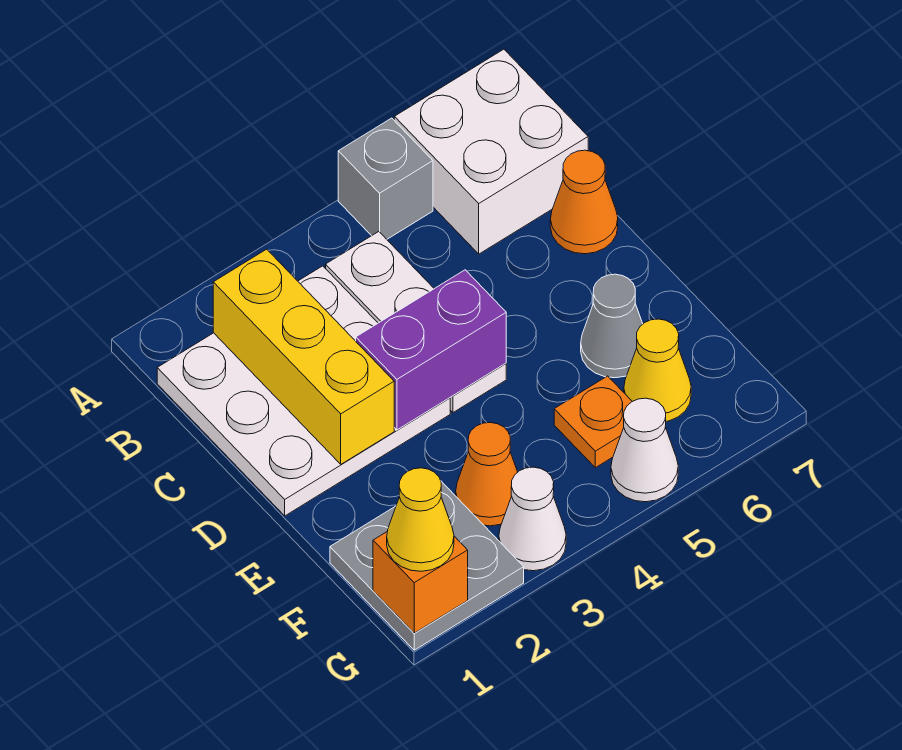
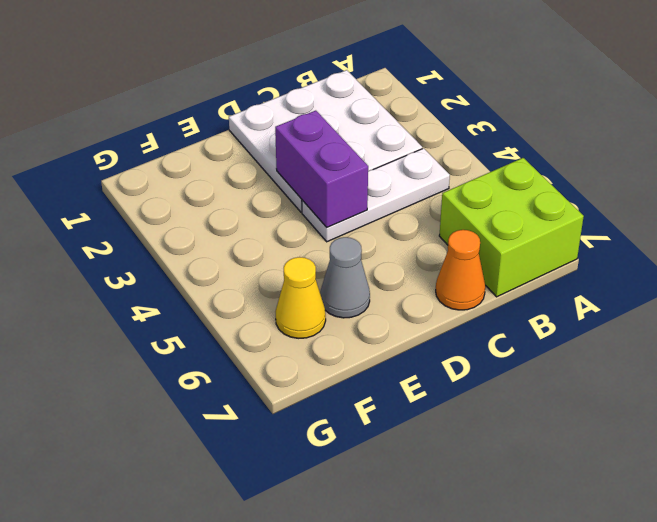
lime 2x2 brick [439,158,584,297] -> white 2x2 brick [394,49,588,254]
none -> grey 1x1 brick [338,118,433,239]
none -> grey 2x2 plate [330,481,524,650]
none -> orange 1x1 cone [456,423,518,526]

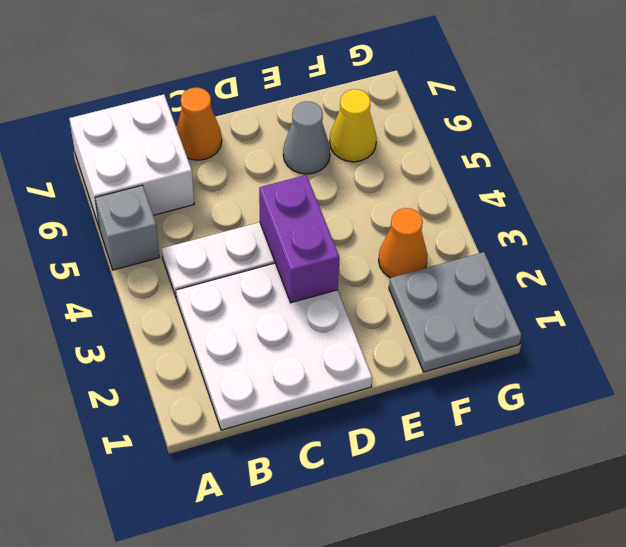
none -> orange 1x1 plate [554,376,632,468]
none -> white 1x1 cone [499,467,566,571]
none -> white 1x1 cone [611,398,678,502]

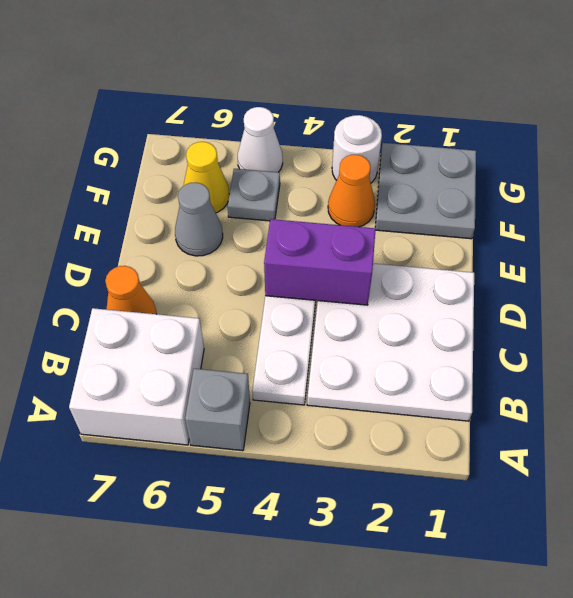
grey 1x1 plate [228,169,280,221] -> orange 1x1 plate [554,376,632,468]
white 1x1 round brick [332,115,382,183] -> white 1x1 cone [499,467,566,571]
none -> yellow 1x3 brick [213,249,394,464]
none -> orange 1x1 brick [373,532,468,633]
none -> yellow 1x1 cone [387,468,454,571]

